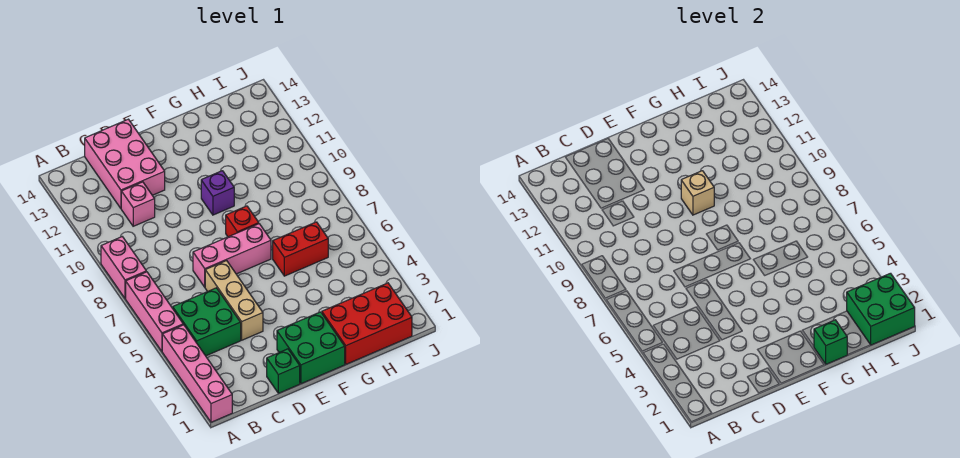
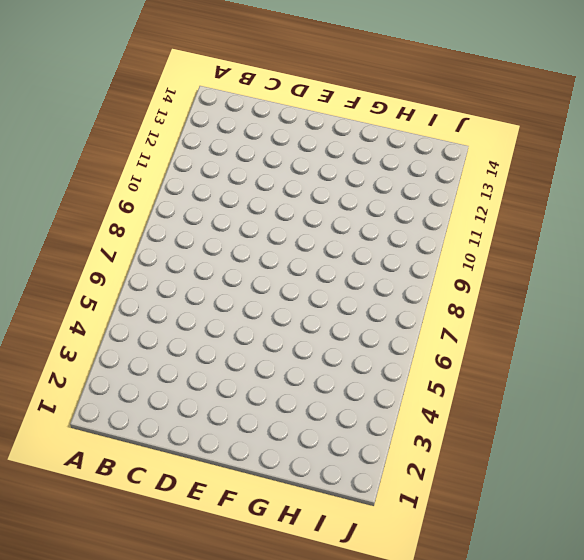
none -> pink 1x4 brick [162,325,232,422]
none -> pink 1x3 brick [126,272,183,351]
none -> pink 1x2 brick [101,237,146,299]

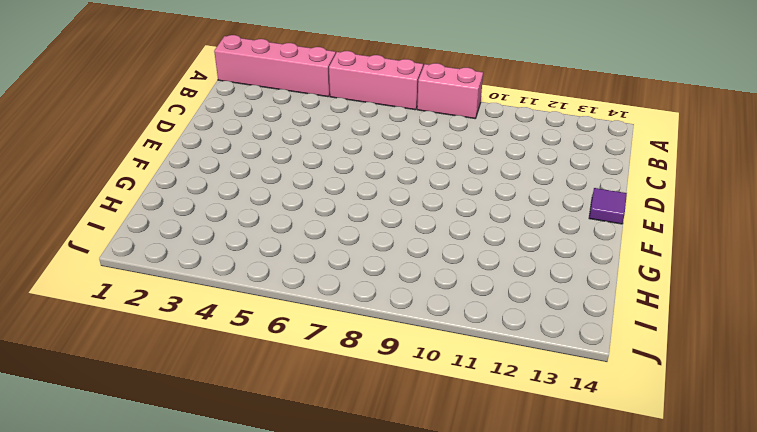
purple 1x1 tile [589,188,627,224] -> none
none -> green 2x2 brick [173,288,241,356]
none -> pink 1x1 brick [121,182,155,226]
none -> pink 2x3 brick [85,119,165,208]

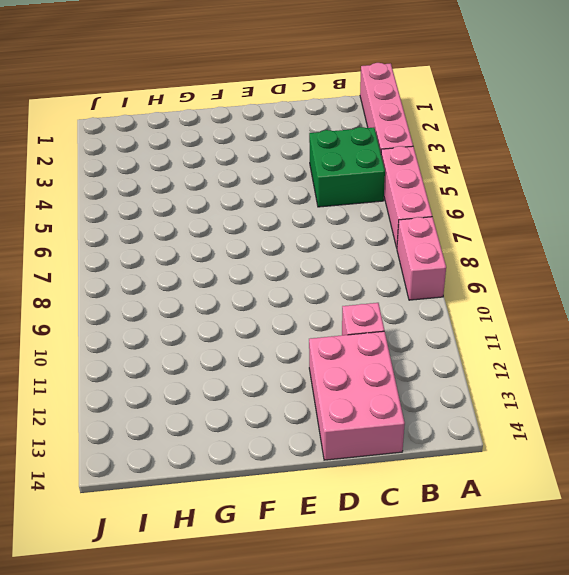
none -> green 1x1 brick [267,349,300,393]
none -> tan 1x3 brick [205,261,263,340]
none -> pink 1x3 brick [193,224,271,287]

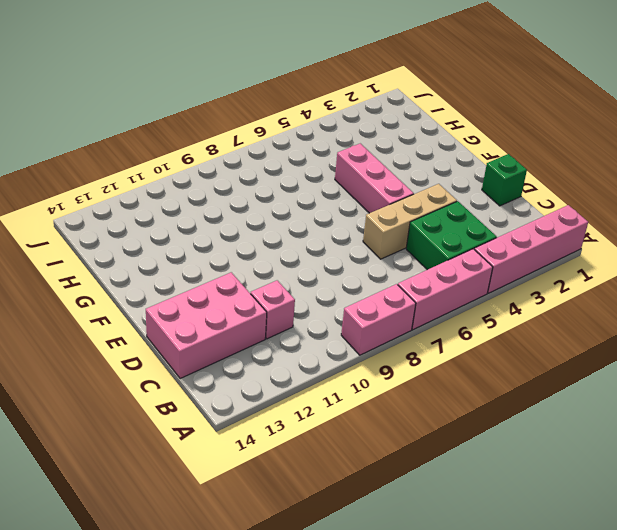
pink 1x3 brick [335,143,414,213] -> pink 1x3 brick moved to [193,224,271,287]
none -> green 2x2 brick [277,312,345,384]
none -> red 1x1 brick [226,206,259,237]
none -> purple 1x1 brick [201,171,234,215]

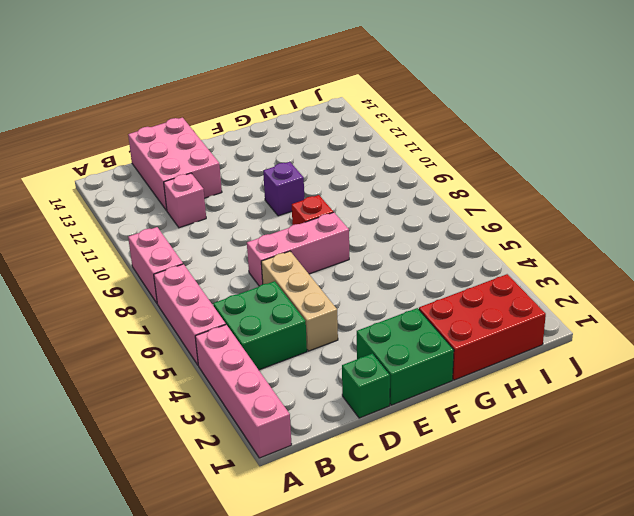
none -> red 1x2 brick [273,222,328,276]
none -> tan 1x1 brick [681,171,714,215]
none -> green 1x1 brick [814,320,847,364]

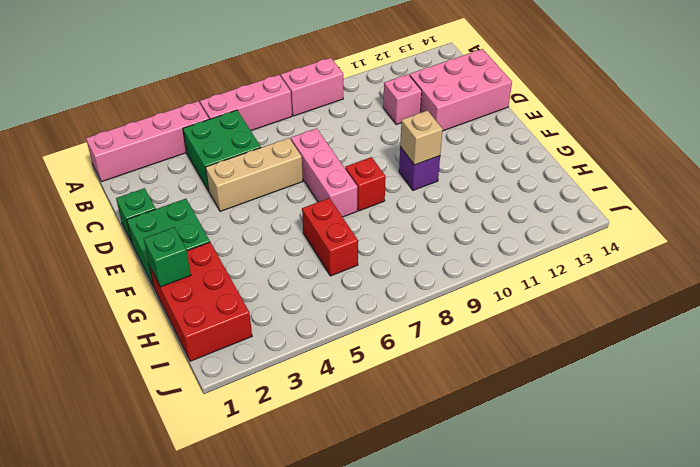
none -> green 2x2 brick [847,273,915,345]

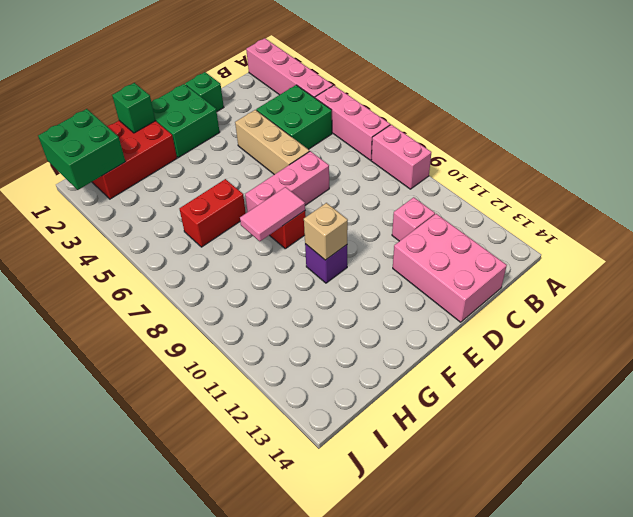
pink 1x2 tile [240,187,305,241] -> none

